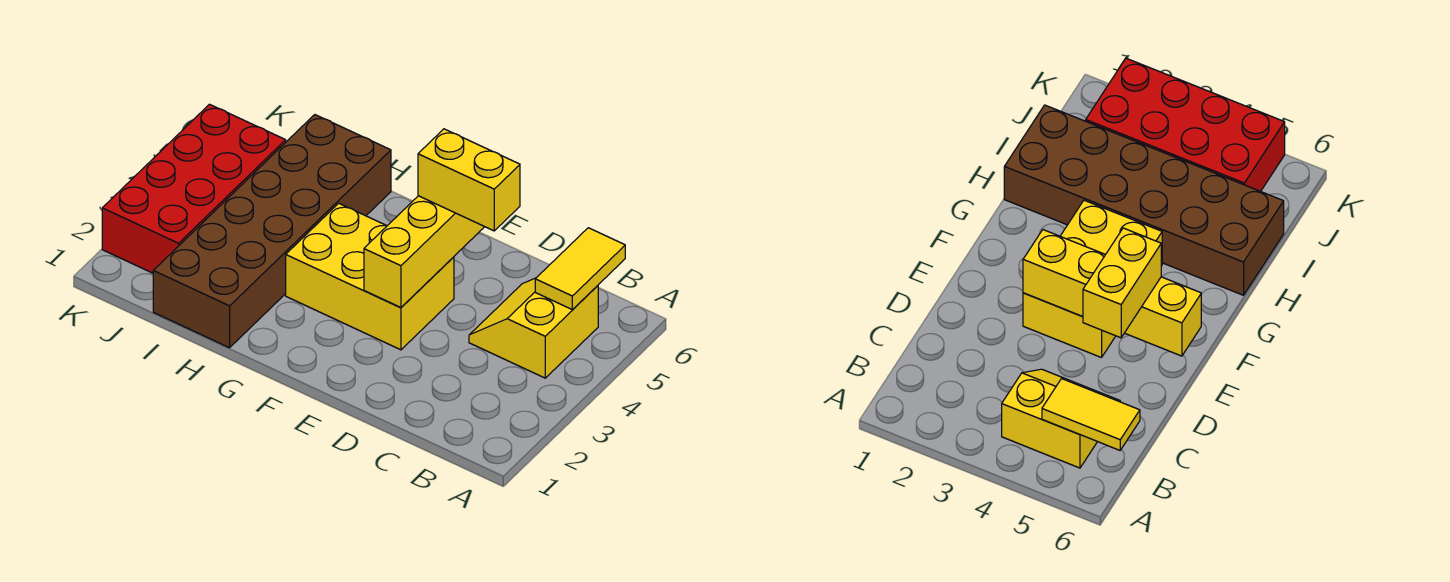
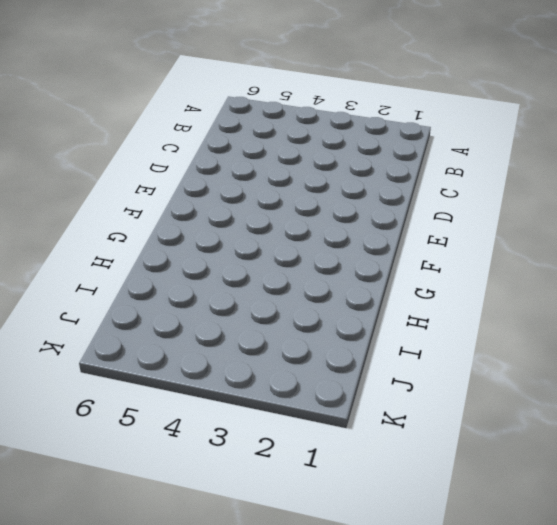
none -> yellow 2x2 slope [469,278,598,378]
none -> yellow 2x3 brick [286,203,454,350]

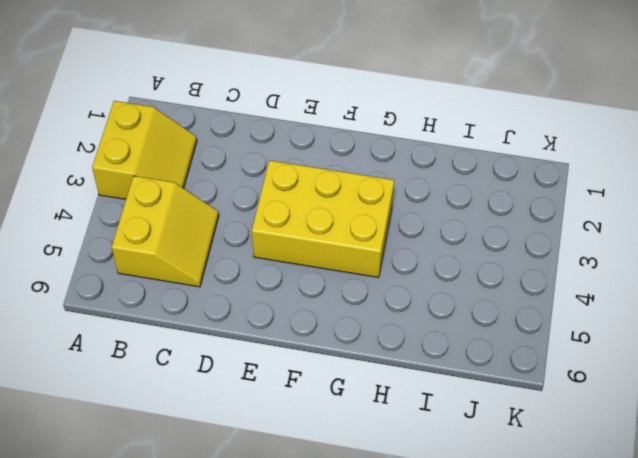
yellow 2x2 slope [92,101,197,199] -> none
none -> brown 2x6 brick [153,115,391,348]
none -> red 2x4 brick [102,104,286,273]

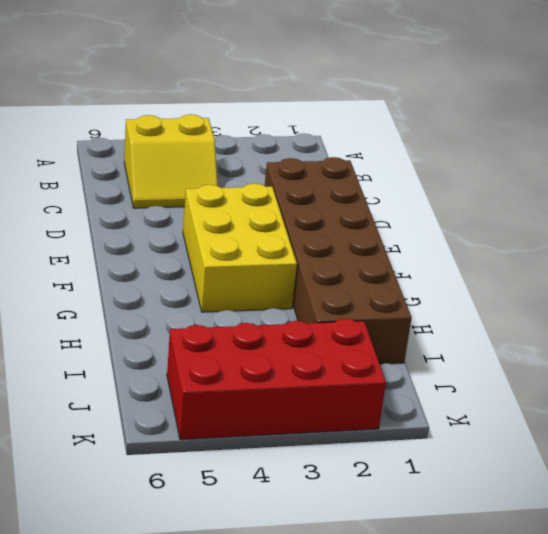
brown 2x6 brick [265,157,412,364] -> brown 2x6 brick turned to [153,115,391,348]
none -> yellow 1x2 tile [535,228,625,309]
none -> yellow 1x4 brick [364,196,484,307]

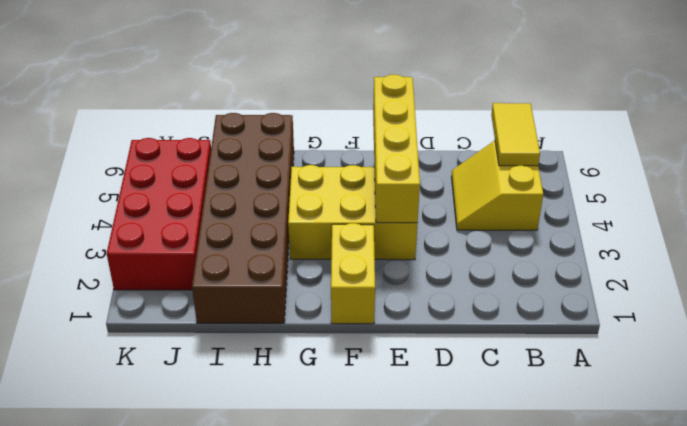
yellow 1x2 brick [331,223,375,324] -> yellow 1x2 brick turned to [418,129,520,231]

